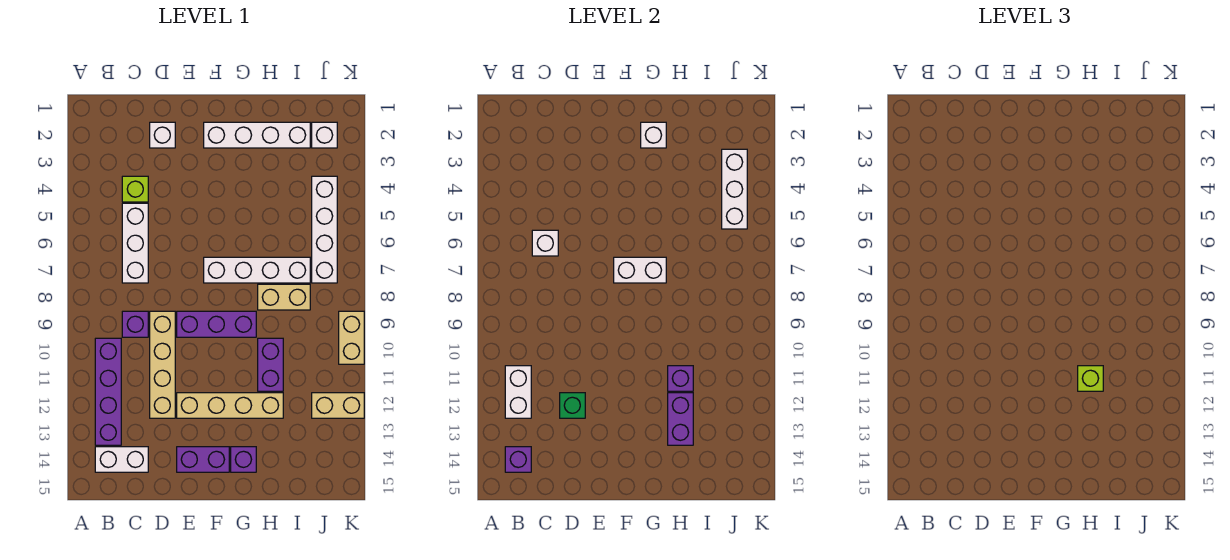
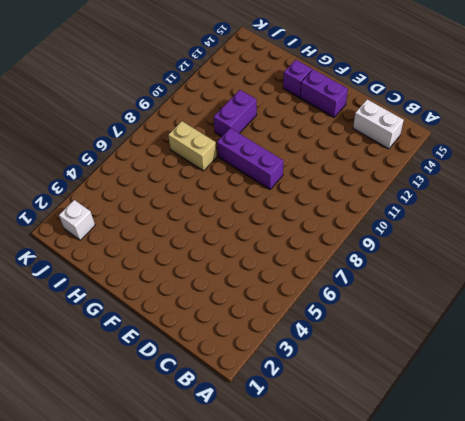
none -> purple 1x4 brick [95,338,121,445]
none -> lime 1x1 brick [122,176,148,202]
none -> white 1x3 brick [122,203,148,283]

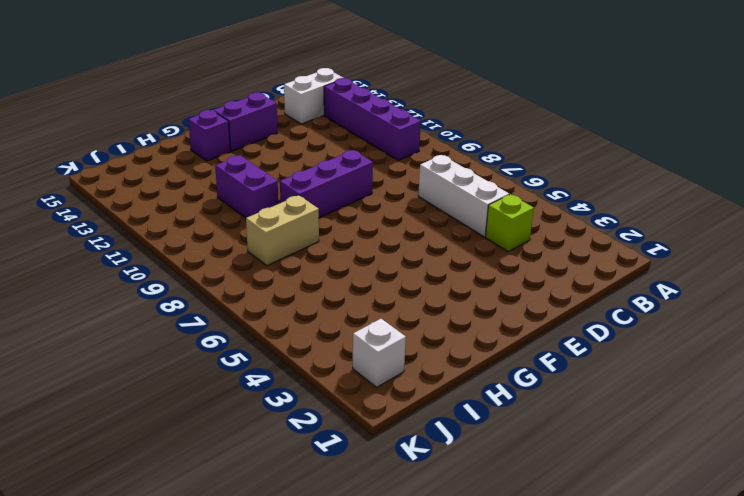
none -> purple 1x1 brick [122,311,148,337]
none -> white 1x1 brick [150,122,175,148]
none -> tan 1x4 brick [150,311,175,418]

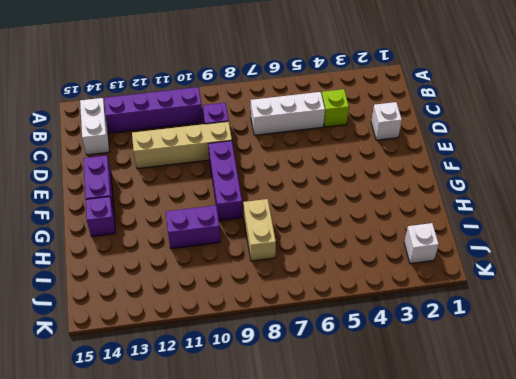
none -> tan 1x4 brick [177,393,283,418]
none -> white 1x4 brick [204,122,310,148]
none -> white 1x4 brick [204,257,310,283]

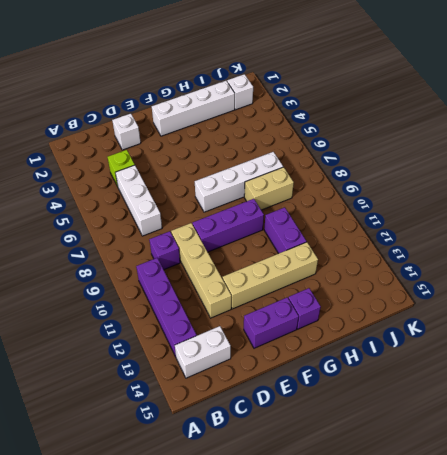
none -> white 1x4 brick [312,176,337,283]
none -> tan 1x2 brick [312,393,364,418]
none -> tan 1x2 brick [339,311,364,364]

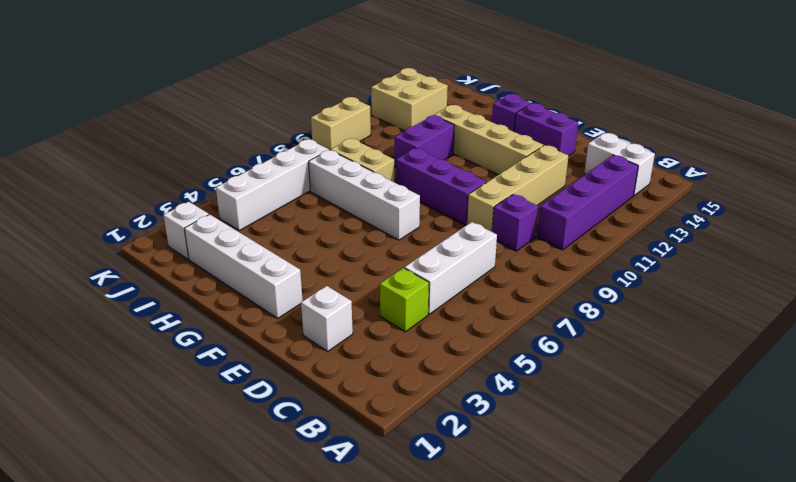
tan 2x2 brick [371,68,448,131] -> tan 1x2 brick [312,393,364,418]
none -> white 1x2 brick [505,366,531,418]
none -> purple 1x1 brick [505,447,531,472]
none -> white 1x1 brick [532,230,558,256]

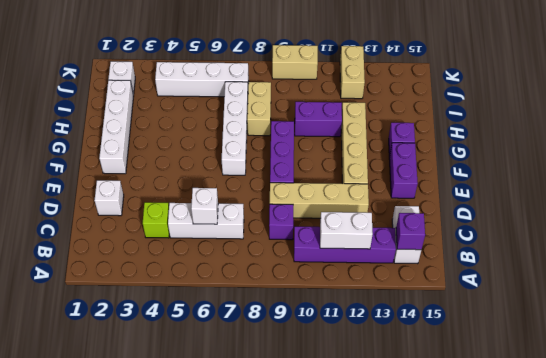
none -> green 1x1 brick [560,393,585,418]
none -> white 1x2 brick [614,257,666,283]
none -> white 1x1 brick [641,122,666,148]

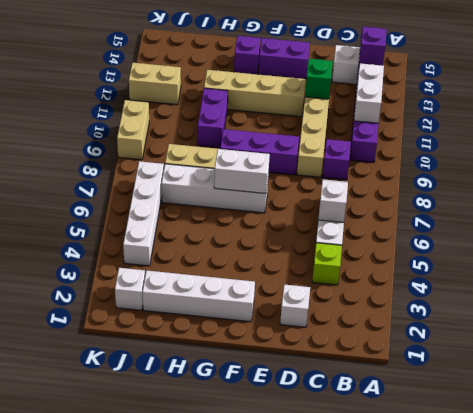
none -> white 1x1 brick [641,122,666,148]
none -> purple 1x1 brick [668,366,693,391]
none -> purple 1x2 brick [668,393,693,445]

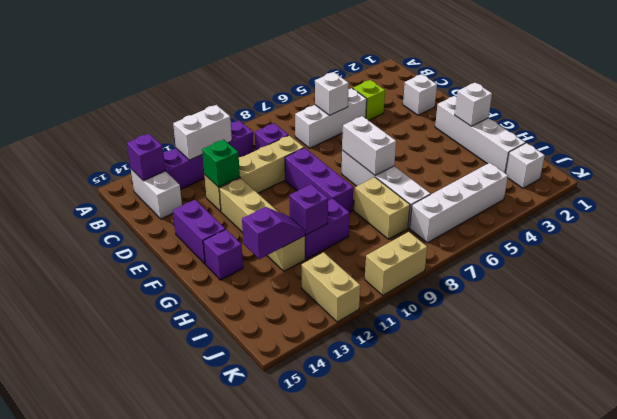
purple 1x2 slope [242,207,305,259] -> purple 1x2 brick [668,393,693,445]
none -> white 1x3 brick [722,149,747,229]
none -> lime 1x1 brick [1078,366,1103,391]

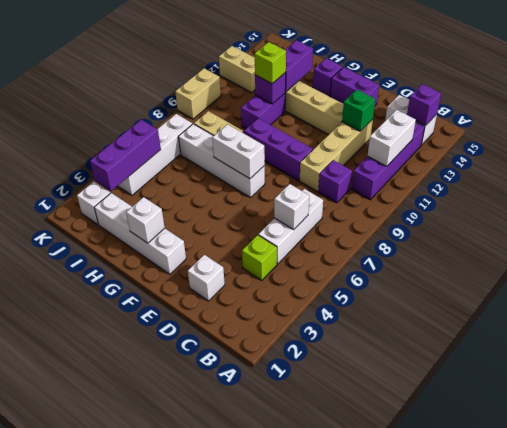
purple 1x3 brick [90,120,161,191] -> white 1x3 brick [722,149,747,229]

